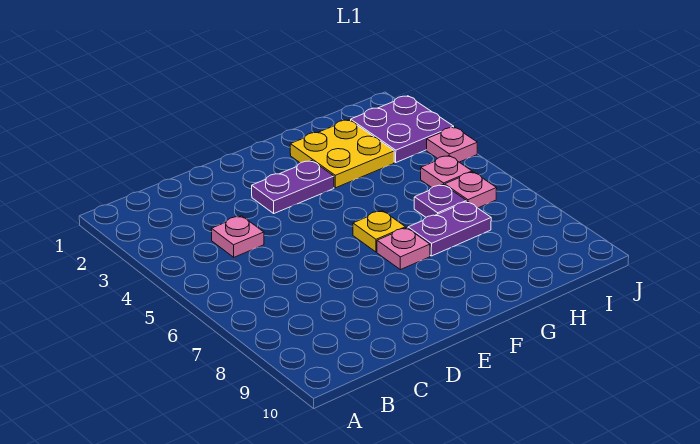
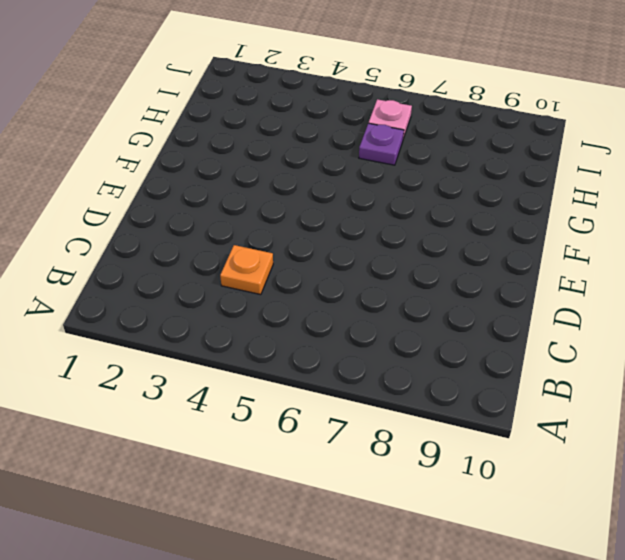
orange 1x1 plate [220,245,273,295] -> pink 1x1 plate [211,216,264,257]
none -> purple 1x2 plate [252,161,334,213]
none -> yellow 1x1 plate [353,211,405,252]

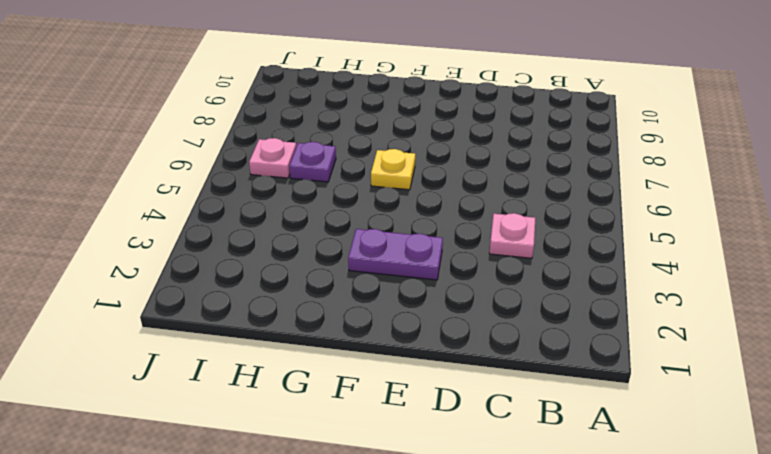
none -> pink 1x1 plate [377,228,430,270]
none -> yellow 2x2 plate [290,120,394,188]

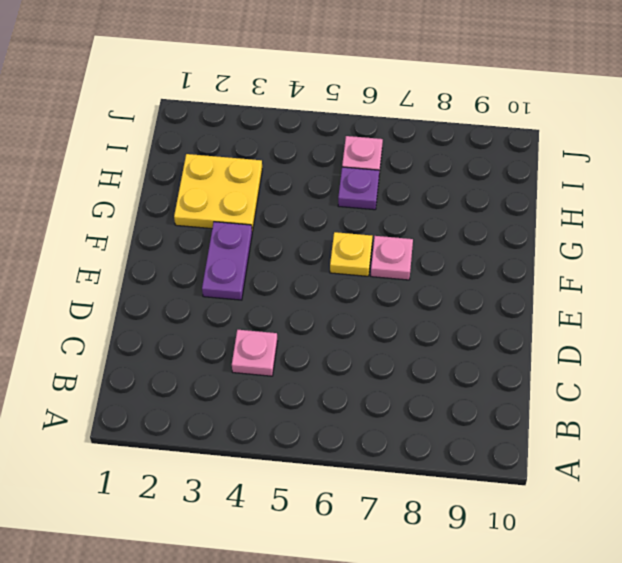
none -> purple 1x2 plate [408,201,491,256]
none -> purple 2x2 plate [351,96,454,162]

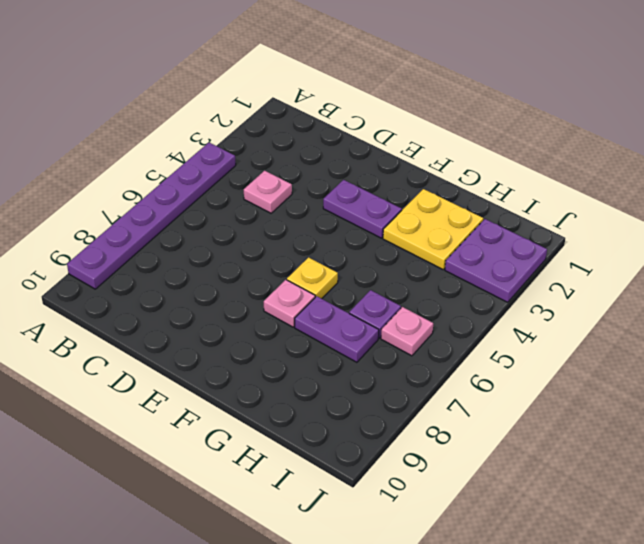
purple 1x6 plate [67,143,236,289] -> none
none -> pink 1x1 plate [421,156,472,187]
none -> pink 1x1 plate [427,127,477,162]

